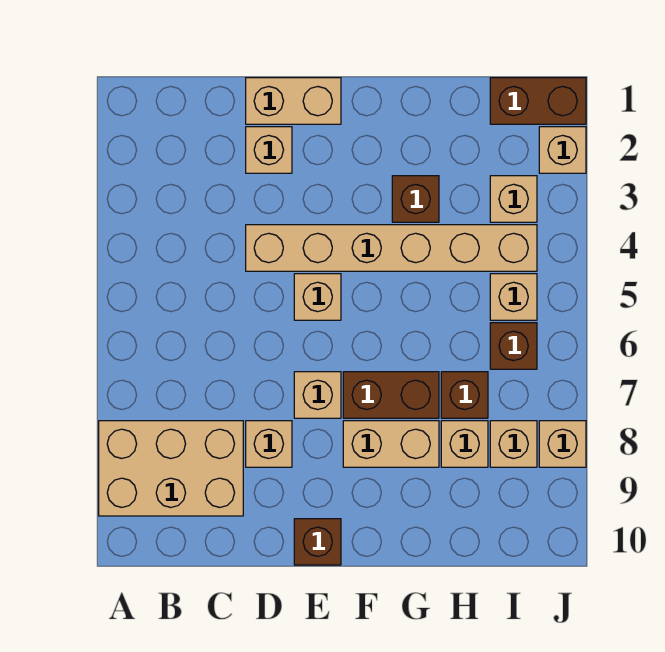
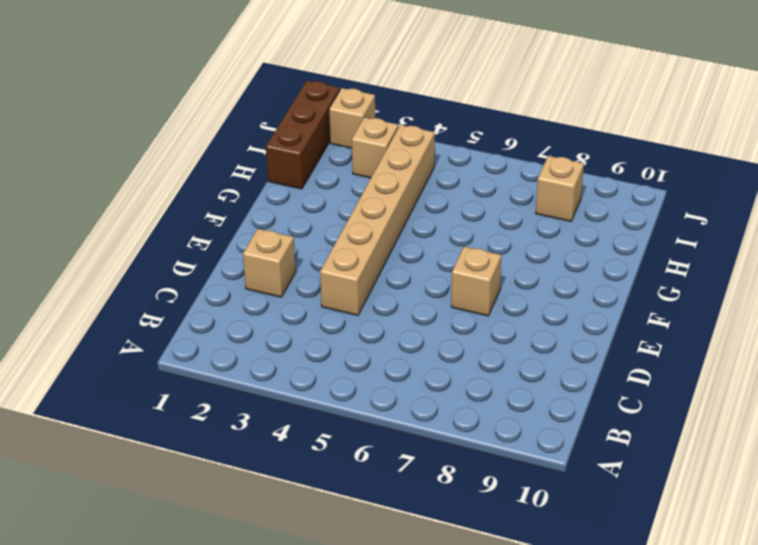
brown 1x3 brick [266,81,340,189] -> brown 1x2 brick [490,78,586,124]
none -> tan 2x3 brick [99,421,243,516]
none -> tan 1x2 brick [246,78,341,124]
none -> tan 1x1 brick [246,421,292,467]

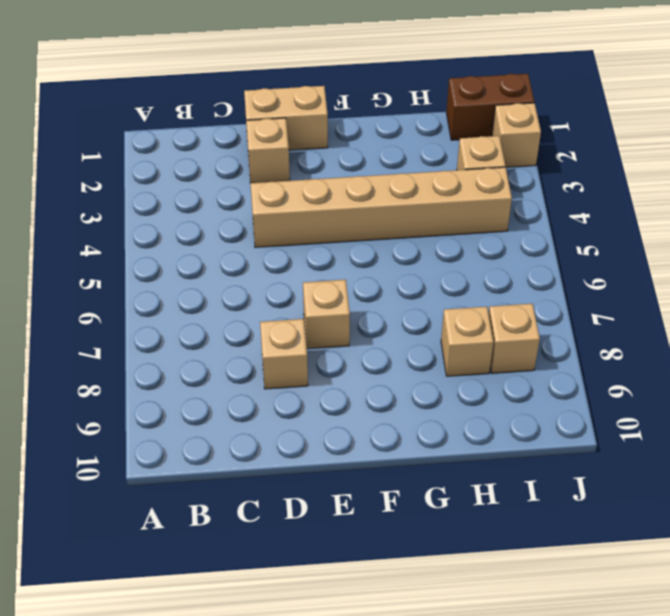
none -> tan 2x3 brick [99,421,243,516]
none -> tan 1x1 brick [294,274,341,320]
none -> brown 1x1 brick [294,519,341,565]

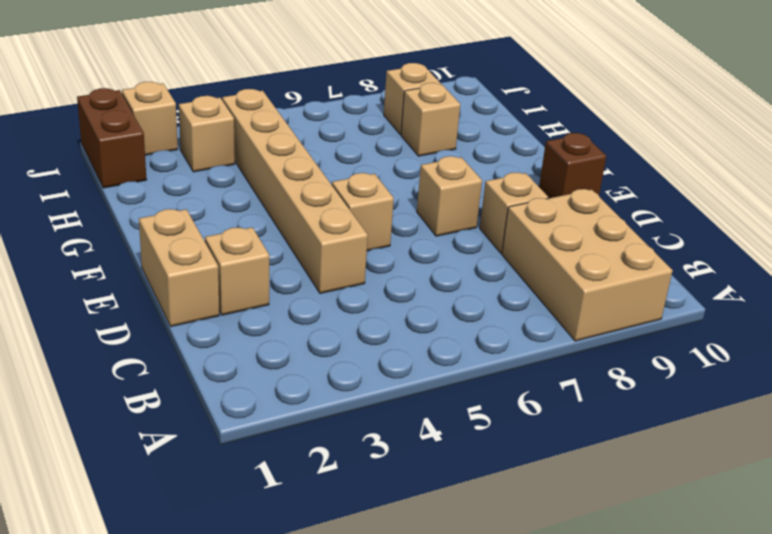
none -> brown 1x2 brick [343,372,439,418]
none -> tan 1x2 brick [343,421,439,467]
none -> brown 1x1 brick [392,176,439,222]

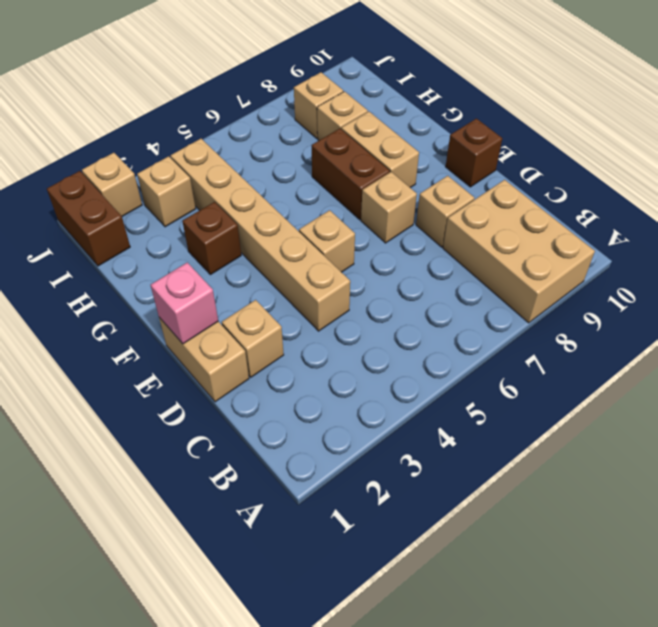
pink 1x1 brick [151,262,218,344] -> none
none -> brown 1x1 brick [441,372,488,418]
none -> tan 1x1 brick [490,274,537,320]
none -> brown 1x1 brick [490,323,537,369]

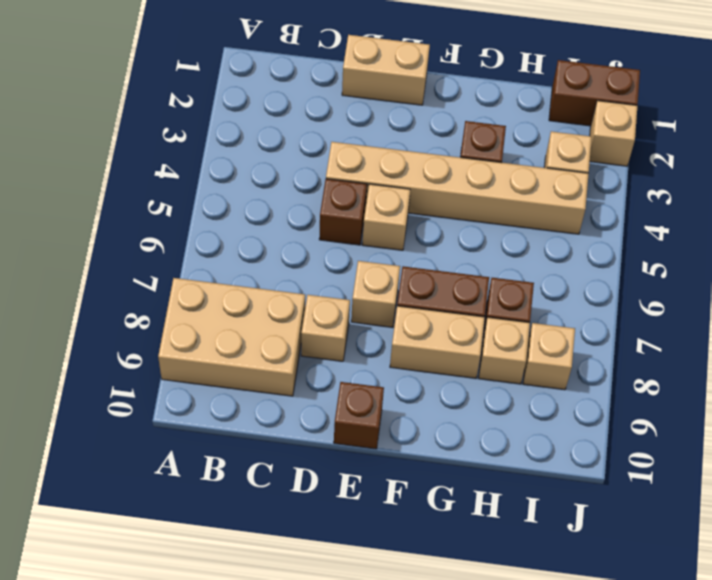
brown 1x1 brick [319,179,367,245] -> brown 1x1 brick moved to [490,323,537,369]
none -> tan 1x1 brick [246,127,292,173]
none -> tan 1x1 brick [490,274,537,320]
none -> tan 1x1 brick [539,421,586,467]

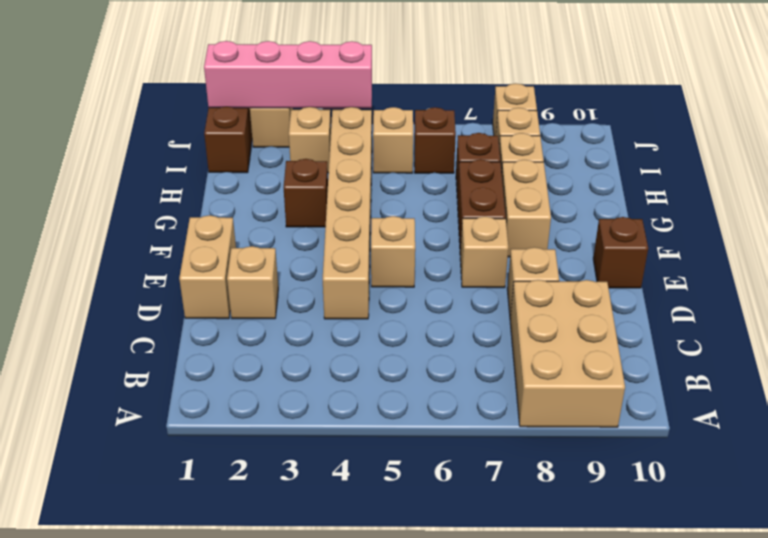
pink 1x4 brick [204,41,372,108] -> none

